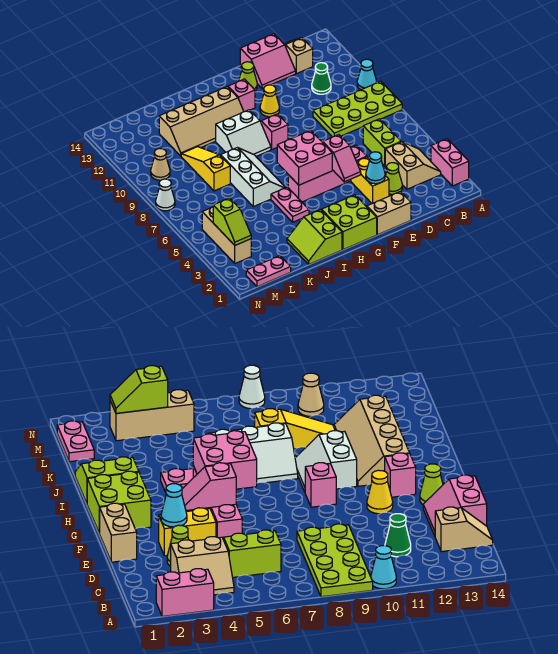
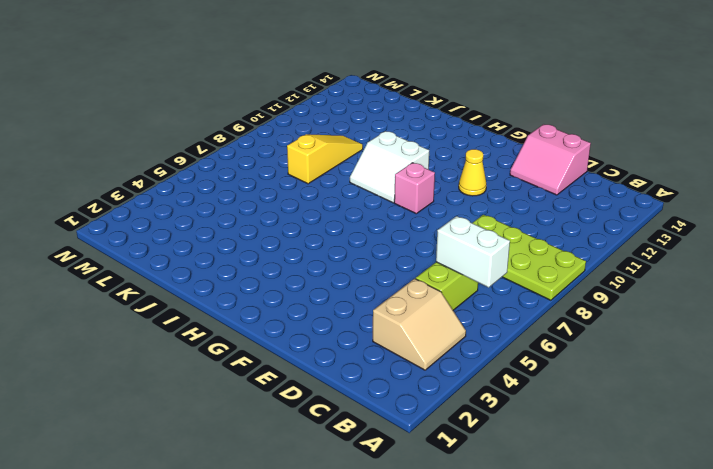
white 1x2 brick [436,216,510,287] -> none
none -> pink 1x2 brick [431,139,469,186]
none -> cyan 1x1 cone [357,59,377,90]
none -> green 1x1 cone [312,63,331,94]
none -> tan 1x2 slope [284,38,313,74]

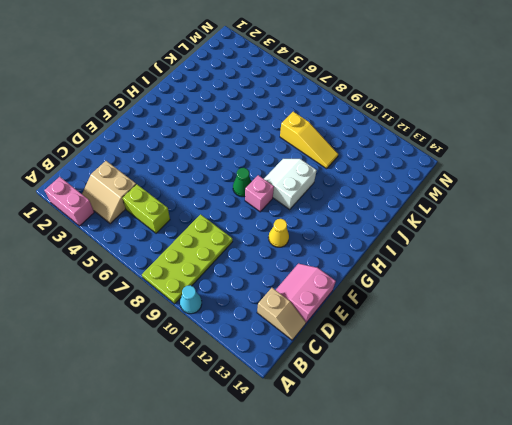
green 1x1 cone [233,168,251,197] -> green 1x1 cone moved to [312,63,331,94]
none -> lime 1x1 cone [385,163,402,194]
none -> tan 1x2 brick [367,191,411,235]
none -> yellow 1x2 brick [351,157,389,203]
none -> pink 1x4 brick [288,145,367,202]

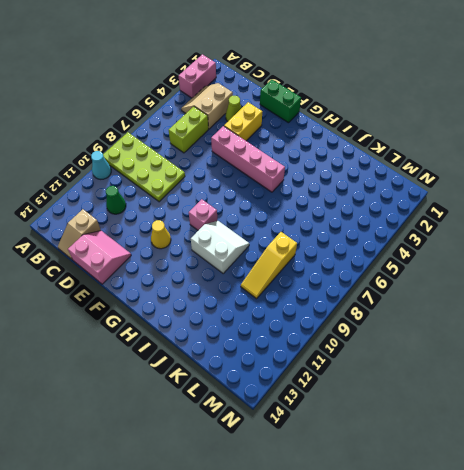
green 1x2 brick [260,79,301,123] -> tan 1x2 brick [367,191,411,235]
none -> lime 1x1 cone [239,62,257,91]
none -> lime 2x2 brick [321,195,377,250]
none -> pink 1x1 brick [228,79,255,112]
none -> tan 2x4 slope [159,87,244,156]

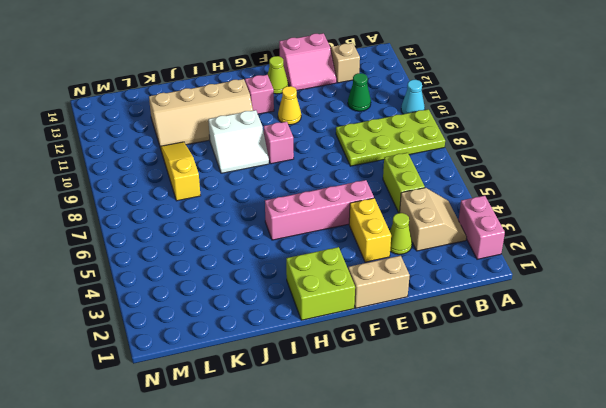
none -> lime 2x2 slope [287,210,342,264]
none -> pink 1x2 plate [271,187,309,222]
none -> white 2x3 slope [221,148,285,207]
none -> pink 1x2 plate [246,256,291,287]

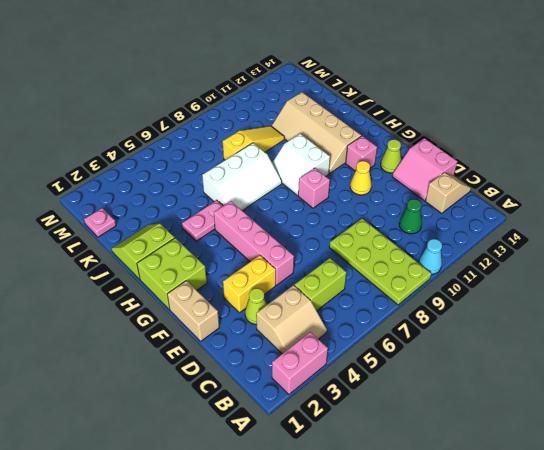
pink 1x1 plate [84,208,116,237] -> pink 1x2 plate [246,256,291,287]
none -> tan 1x3 brick [202,207,251,263]
none -> tan 1x1 cone [151,149,170,180]
none -> white 1x1 cone [156,179,175,211]
none -> cyan 1x1 cone [366,152,385,184]

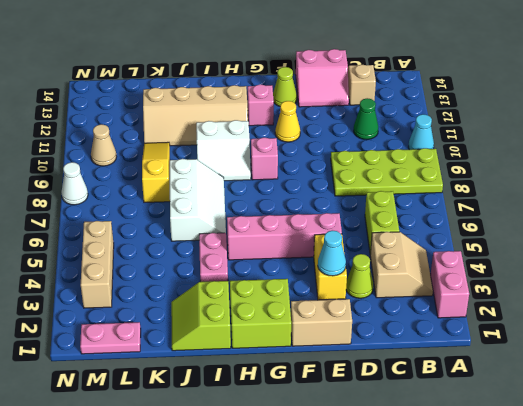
none -> pink 1x2 slope [323,135,361,182]
none -> pink 2x2 brick [277,130,332,185]
none -> lime 1x2 slope [213,198,251,245]

